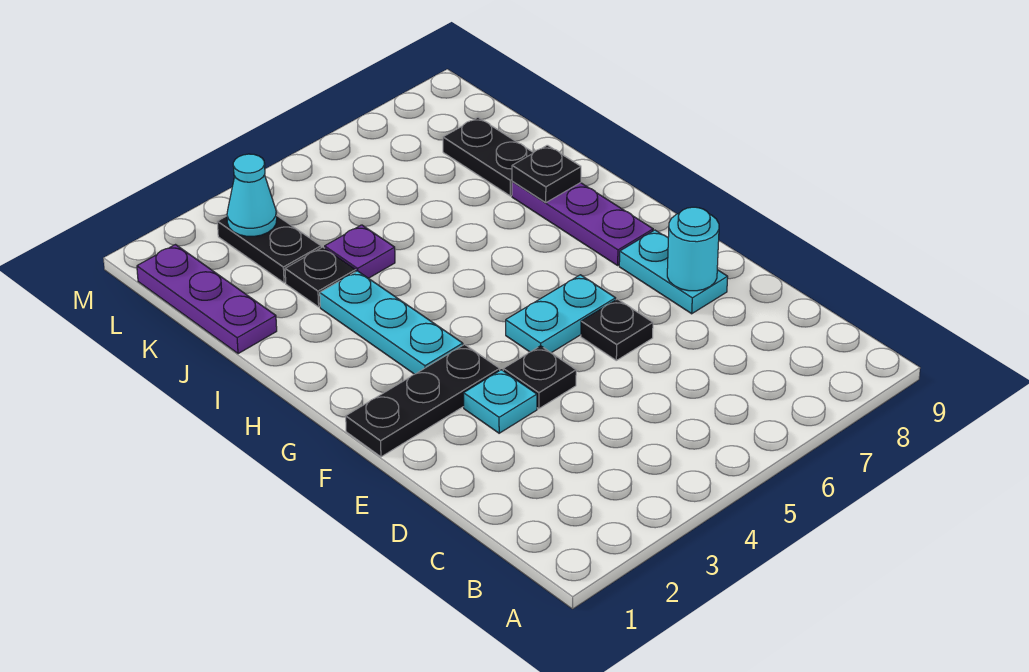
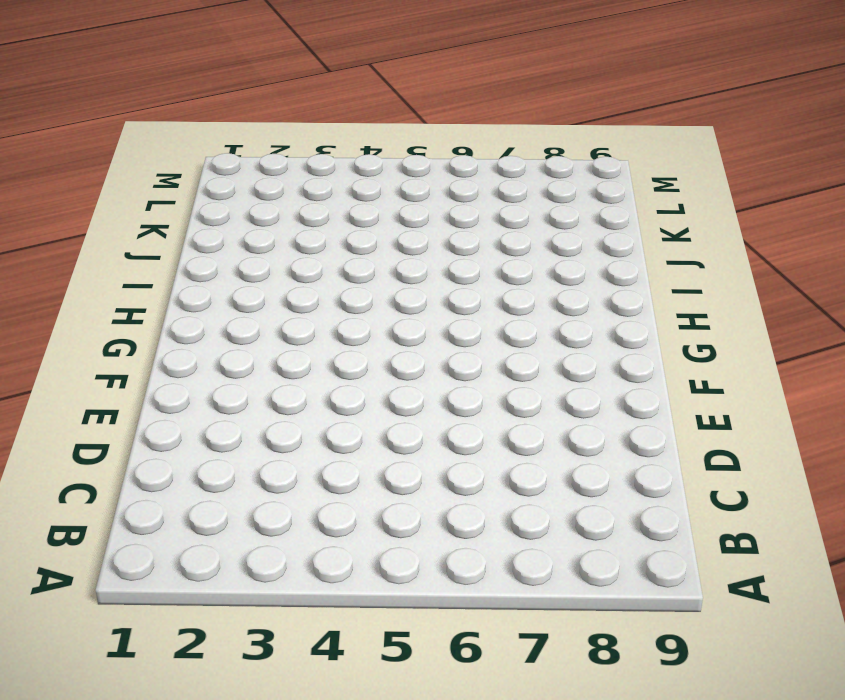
none -> cyan 1x1 plate [464,370,537,433]
none -> black 1x1 plate [503,346,576,409]
none -> black 1x1 plate [581,299,653,360]

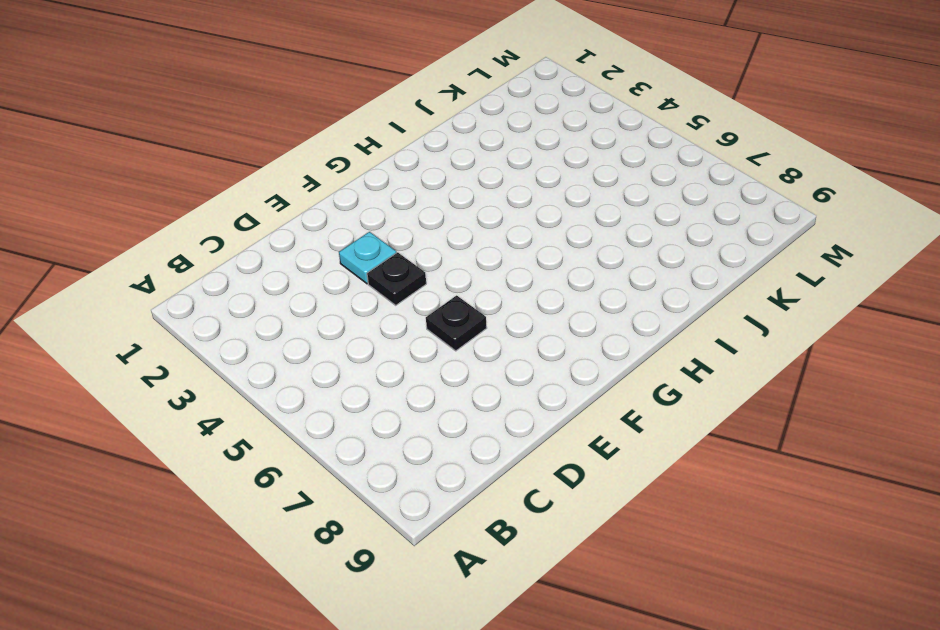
none -> cyan 1x2 plate [619,230,728,314]
none -> black 1x3 plate [346,345,500,457]
none -> cyan 1x2 plate [506,275,616,353]

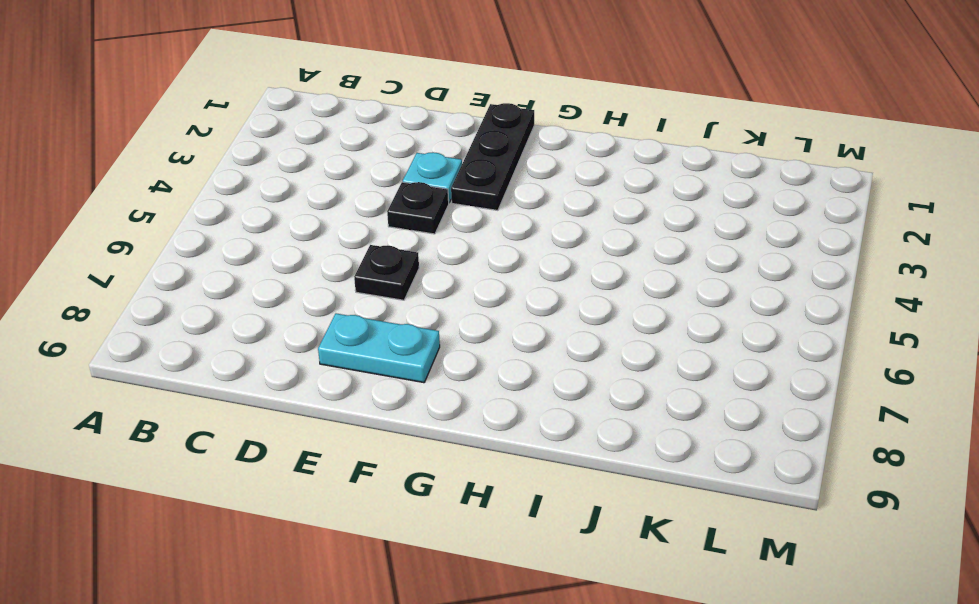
none -> cyan 1x2 plate [506,275,616,353]
none -> cyan 1x3 plate [320,271,463,374]
none -> purple 1x3 plate [512,181,653,265]

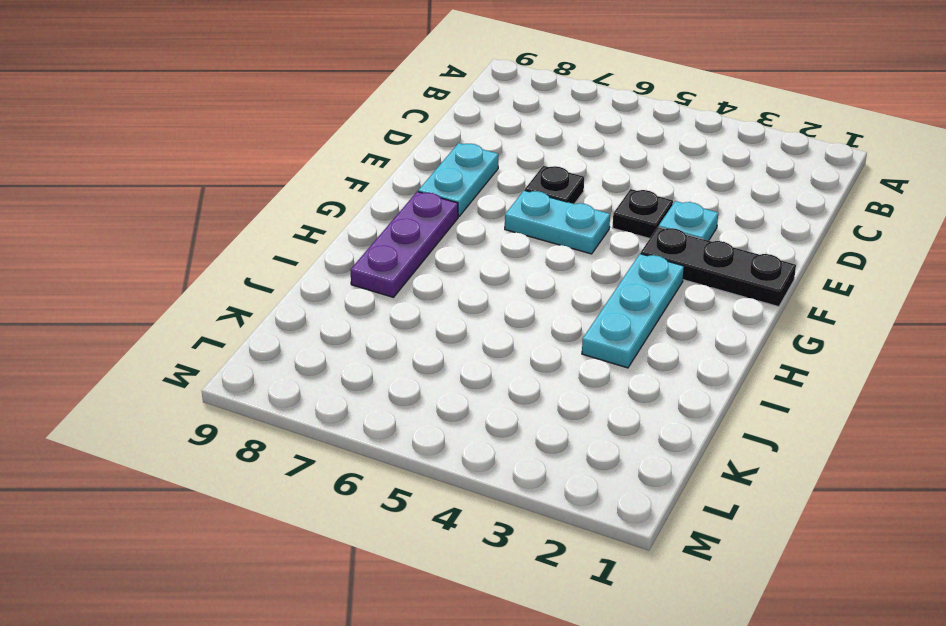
none -> purple 1x3 plate [137,245,277,354]
none -> black 1x1 plate [285,247,356,307]
none -> purple 1x1 plate [325,225,395,278]

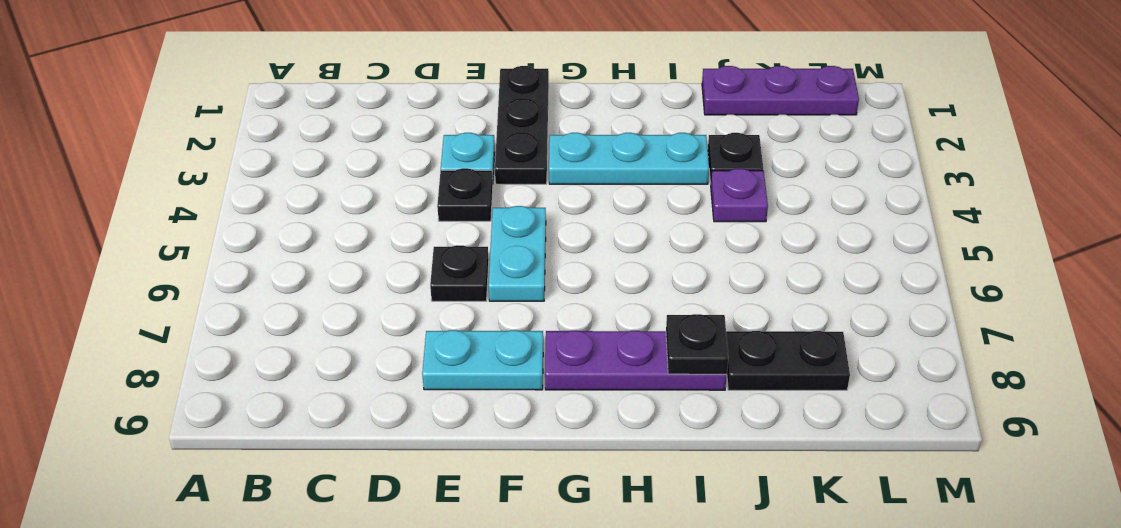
none -> black 1x2 plate [217,215,321,283]
none -> cyan 1x1 round brick [667,207,719,291]
none -> cyan 1x1 cone [227,154,277,236]

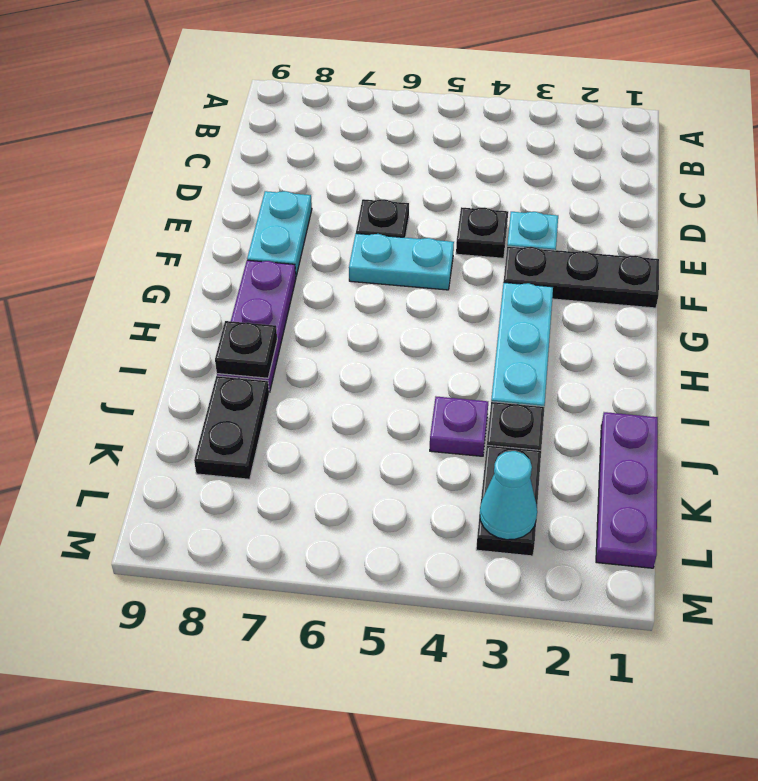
none -> cyan 1x1 round brick [667,207,719,291]

